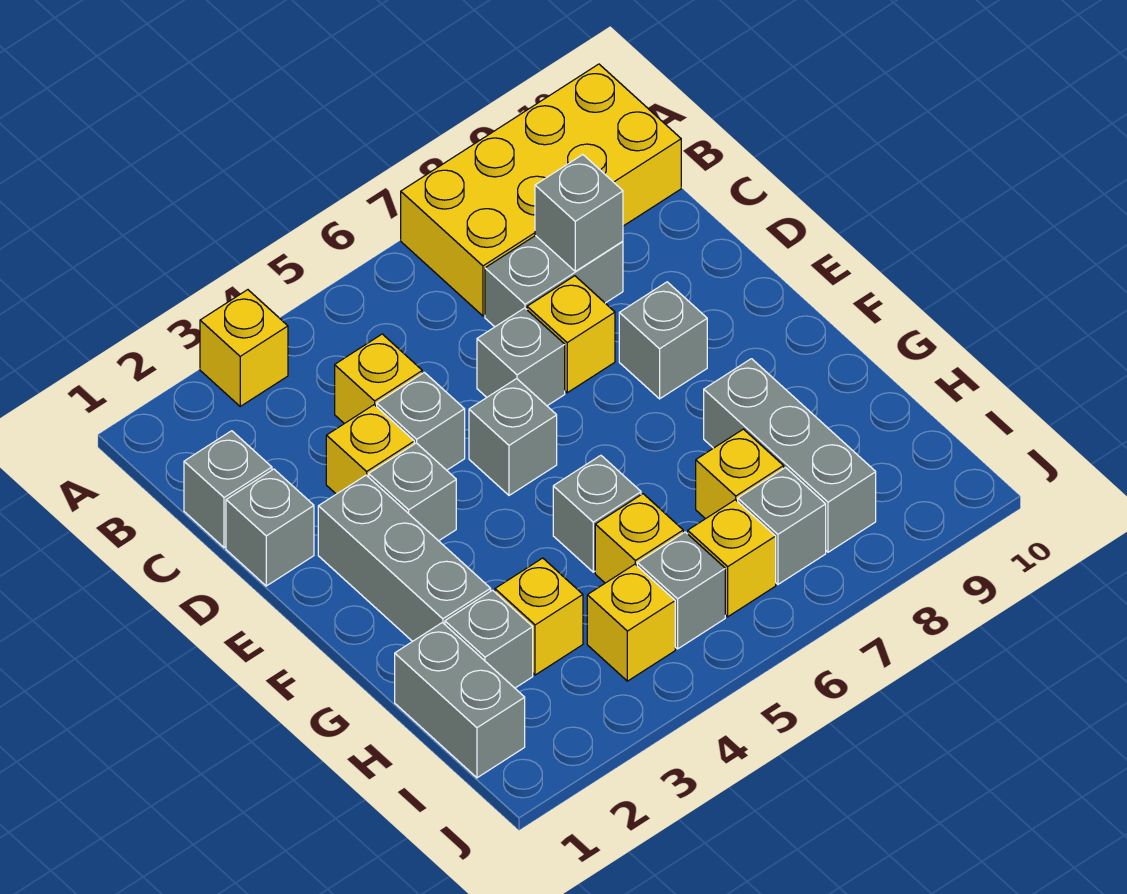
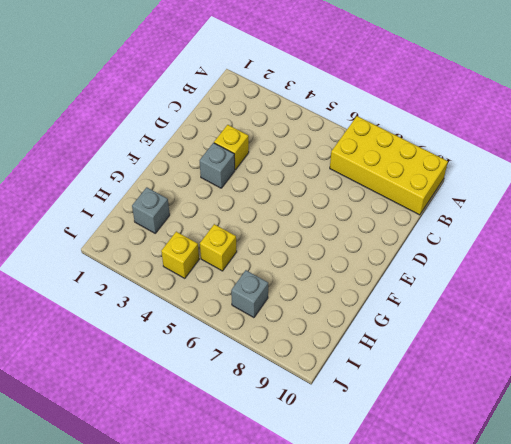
none -> yellow 1x1 brick [200,290,288,406]
none -> grey 1x1 brick [184,431,272,548]
none -> yellow 1x1 brick [335,334,422,424]

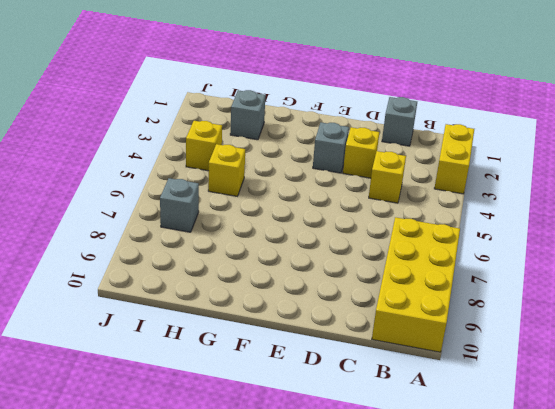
yellow 1x2 brick [434,124,474,194] -> yellow 1x1 brick [200,290,288,406]
none -> grey 1x2 brick [485,236,623,327]
none -> grey 1x1 brick [226,469,314,586]
none -> grey 1x1 brick [377,372,465,470]

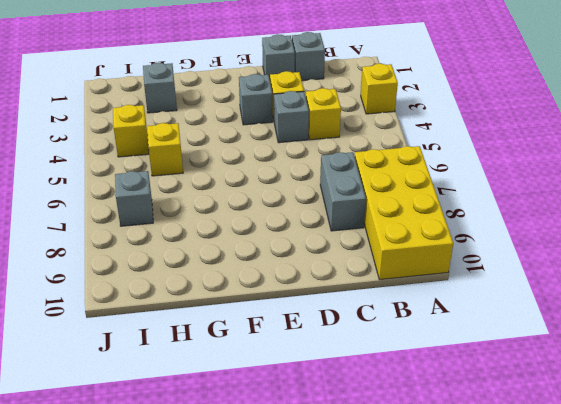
none -> grey 1x1 brick [477,308,565,406]
none -> yellow 1x1 brick [527,276,615,393]
none -> grey 1x3 brick [318,475,491,642]

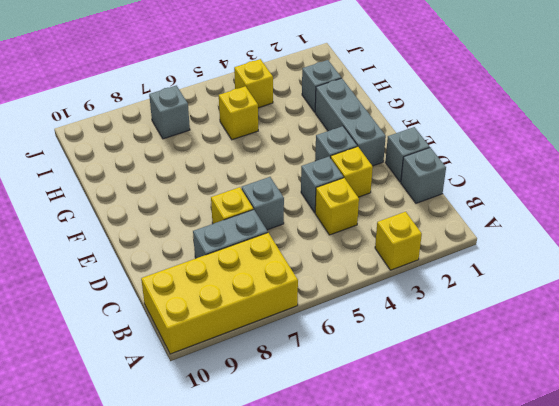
none -> grey 1x1 brick [469,379,557,495]
none -> grey 1x1 brick [619,282,707,399]
none -> grey 1x1 brick [553,455,641,572]

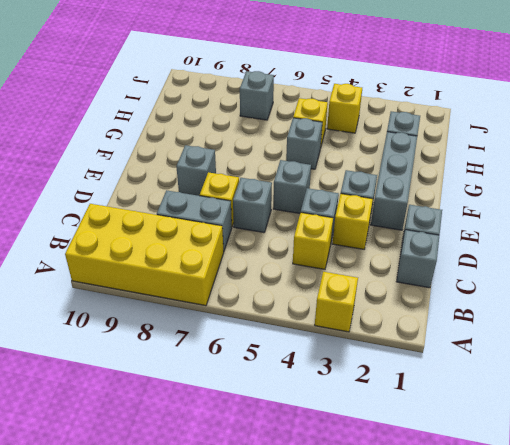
none -> grey 1x3 brick [704,359,876,552]
none -> grey 1x2 brick [395,623,525,778]
none -> yellow 1x1 brick [495,558,583,675]

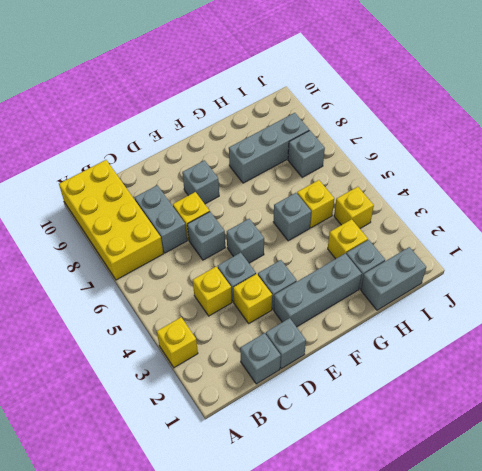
none -> yellow 1x1 brick [696,429,784,519]
none -> grey 1x1 brick [637,532,725,649]
none -> yellow 1x1 brick [688,500,776,617]

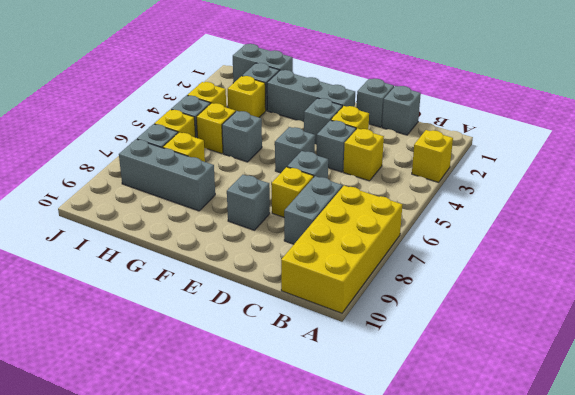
none -> grey 1x1 brick [535,155,623,271]

